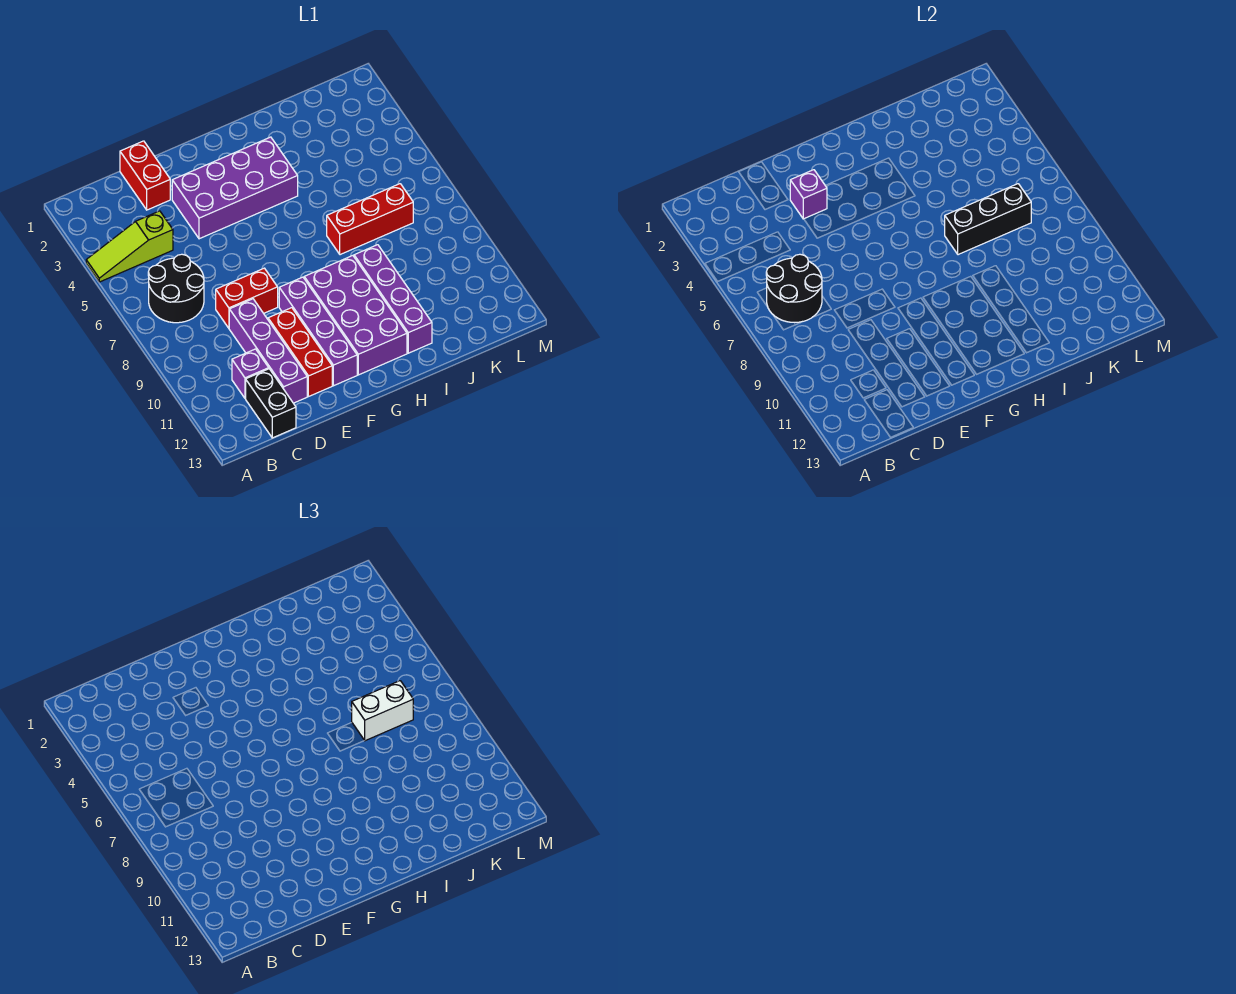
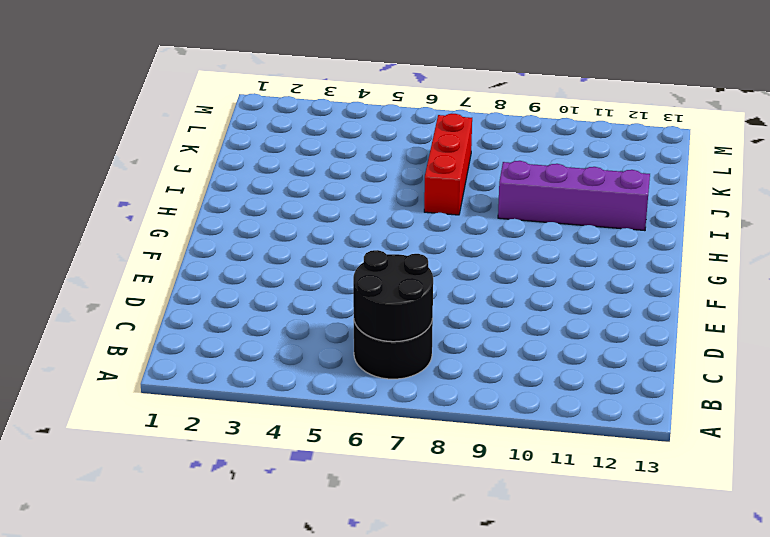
none -> lime 1x3 slope [86,211,173,282]
none -> purple 1x1 brick [232,349,269,398]
none -> black 1x2 brick [246,369,296,438]

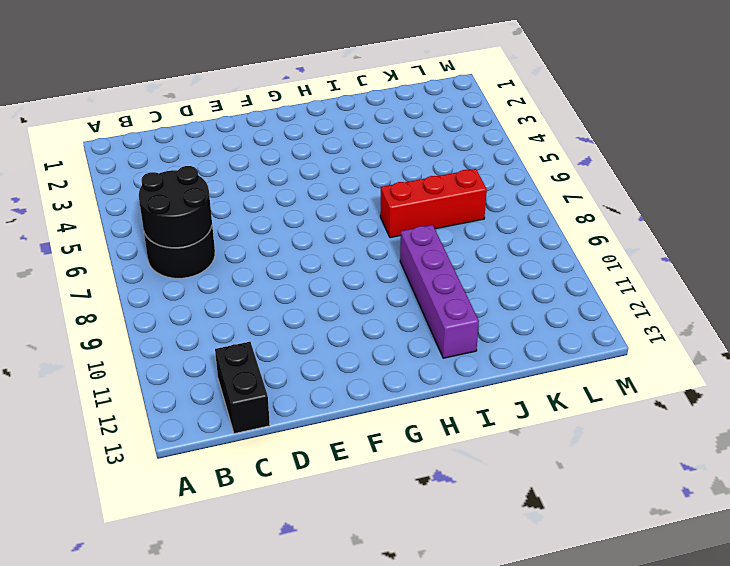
none -> lime 1x3 slope [86,211,173,282]
none -> purple 1x1 brick [232,349,269,398]
none -> red 1x2 brick [120,141,170,210]

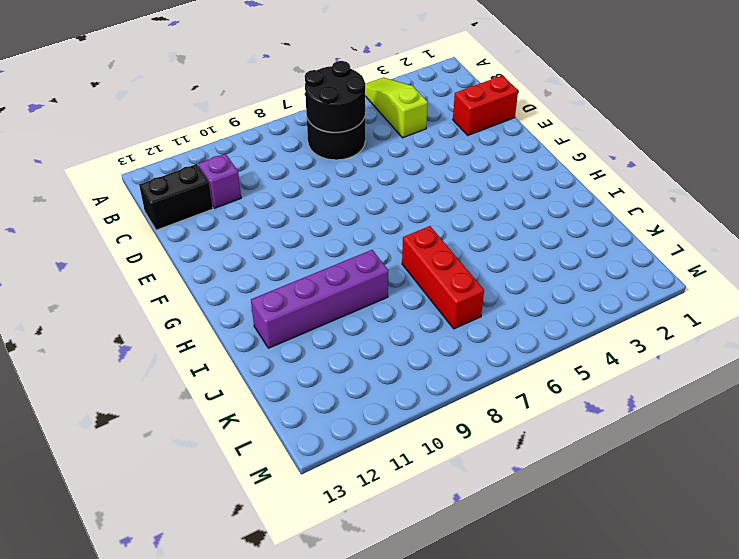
none -> red 1x2 brick [216,268,278,328]
none -> purple 1x4 brick [229,299,307,403]
none -> purple 2x4 brick [172,137,298,239]

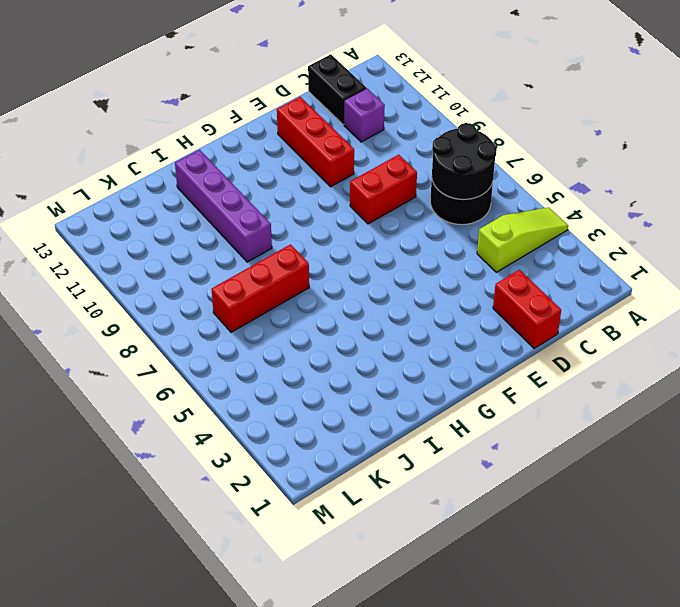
none -> purple 1x4 brick [229,299,307,403]
none -> purple 2x4 brick [172,137,298,239]
none -> purple 1x4 brick [279,277,357,386]

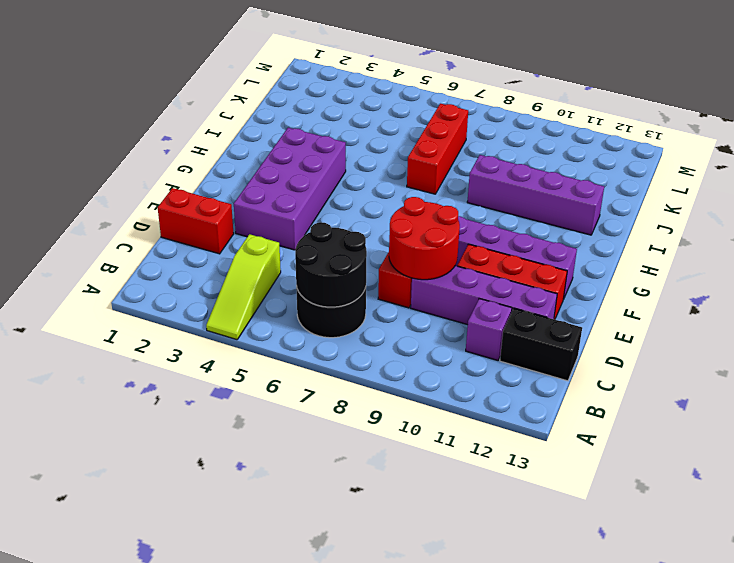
red 2x2 round brick [389,197,460,280] -> none
none -> purple 2x4 brick [304,256,407,375]
none -> purple 1x1 brick [790,170,827,219]
none -> black 1x3 brick [945,184,1031,255]

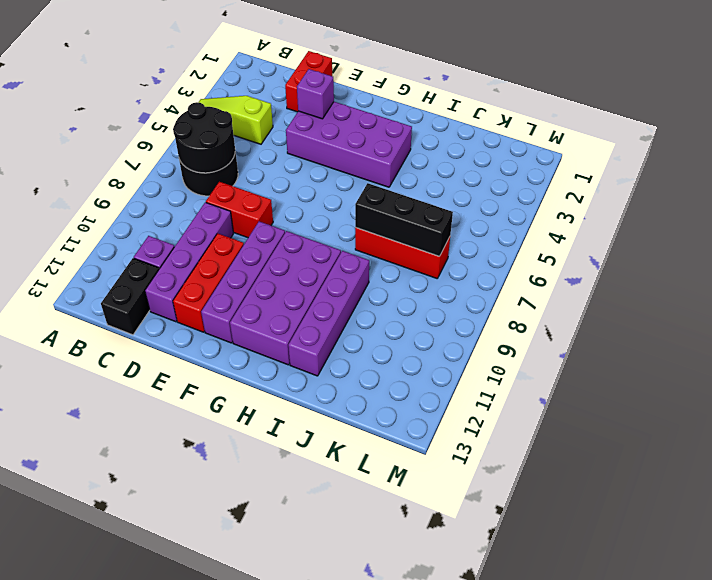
none -> white 1x2 brick [352,681,413,741]

